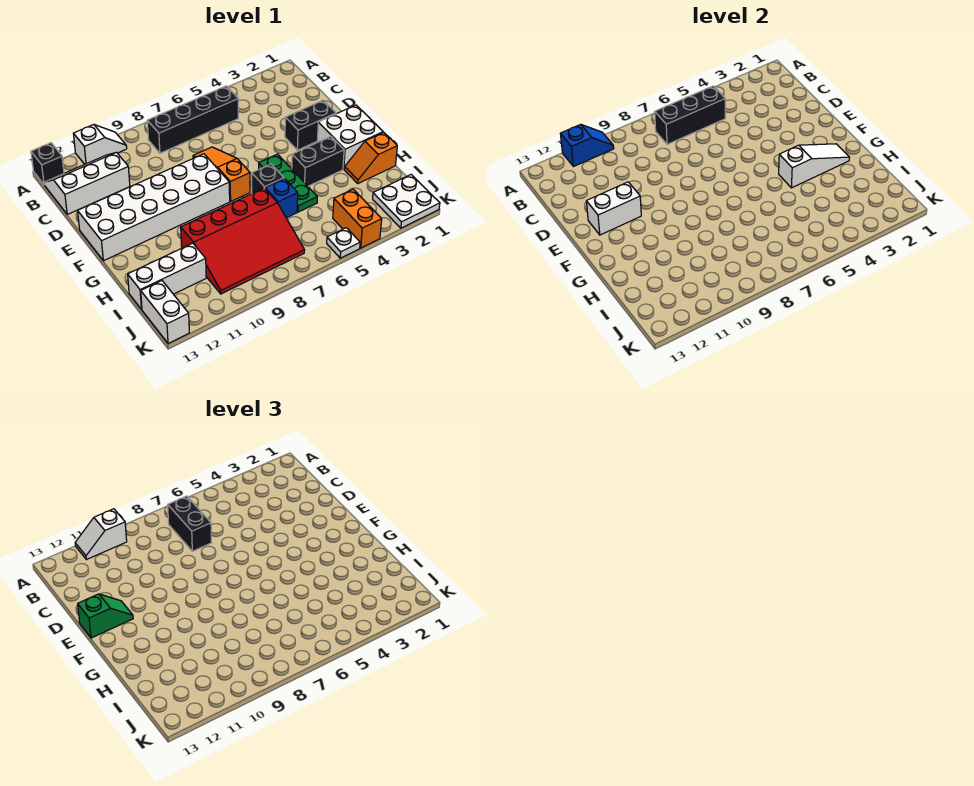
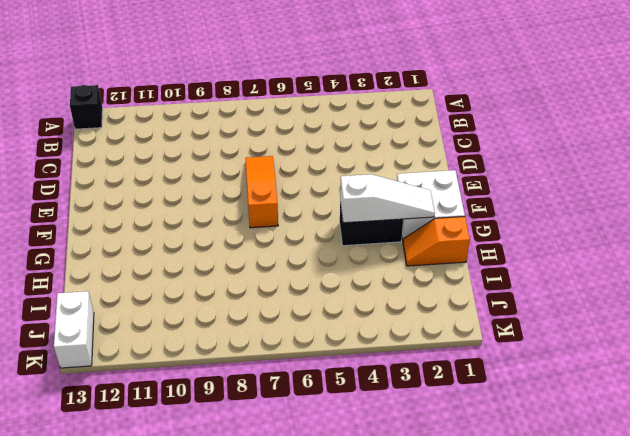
none -> white 1x2 slope [73,124,127,164]
none -> black 1x4 brick [147,86,238,153]
none -> white 2x3 slope [44,152,130,214]

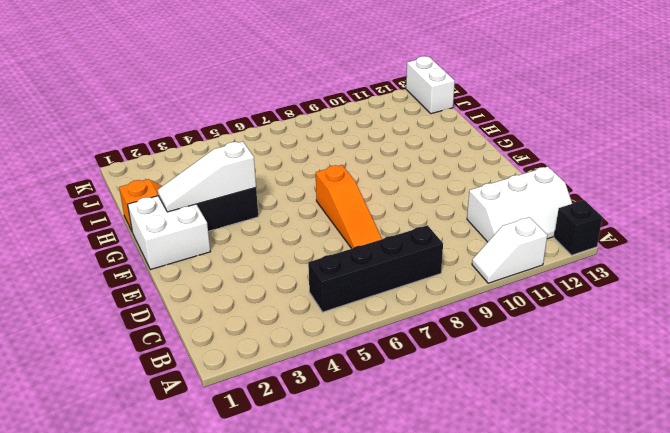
none -> black 1x2 brick [285,100,336,150]
none -> white 2x6 brick [78,154,230,261]
none -> green 1x3 plate [259,154,317,212]

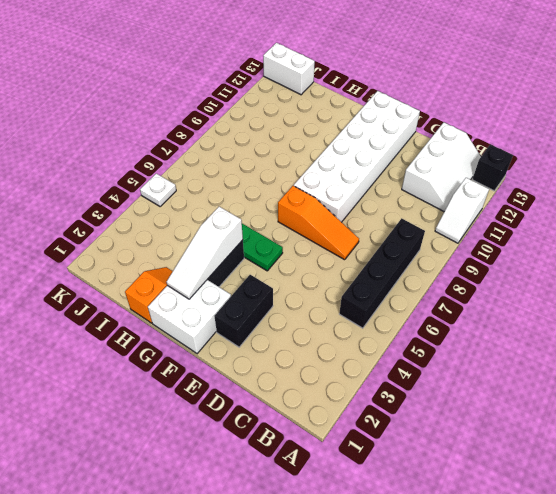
none -> black 1x1 brick [252,164,284,193]
none -> blue 1x1 brick [265,179,298,218]
none -> red 3x4 slope [181,188,305,294]

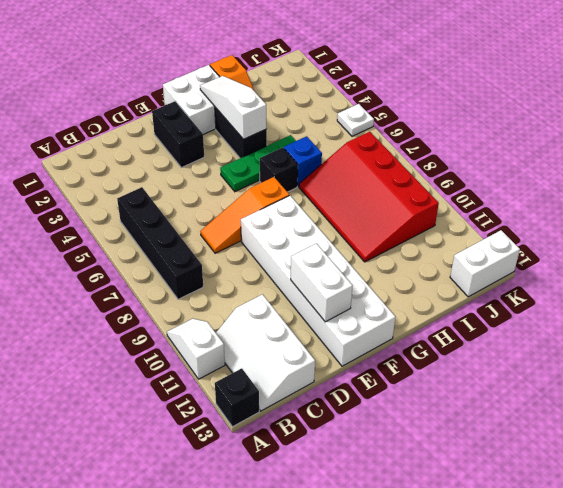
red 3x4 slope [299,132,439,262] -> red 3x4 slope turned to [181,188,305,294]
none -> white 1x3 brick [128,243,206,310]
none -> white 2x2 plate [373,175,440,228]
none -> orange 1x2 brick [333,189,382,248]

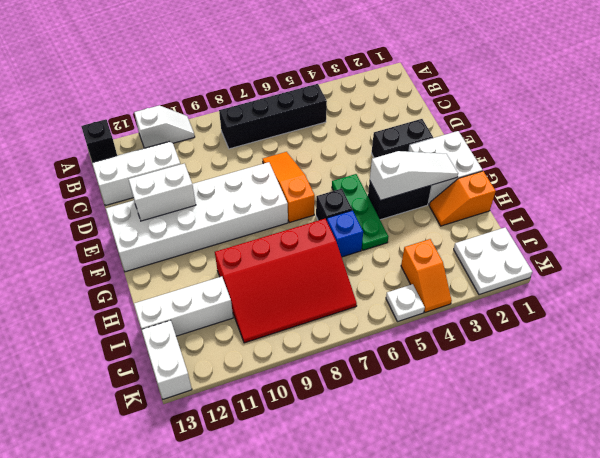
orange 1x2 slope [401,239,452,312] -> orange 1x2 brick [333,189,382,248]
none -> blue 1x2 slope [560,124,614,167]
none -> black 1x3 brick [655,86,725,144]
none -> white 1x2 slope [75,509,127,560]

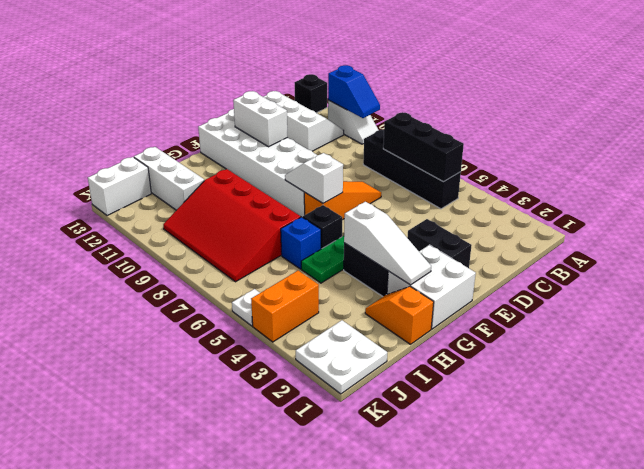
white 1x2 slope [285,153,343,203] -> white 1x2 slope moved to [75,509,127,560]
none -> black 1x2 brick [168,496,212,551]
none -> green 1x2 slope [78,594,133,638]

